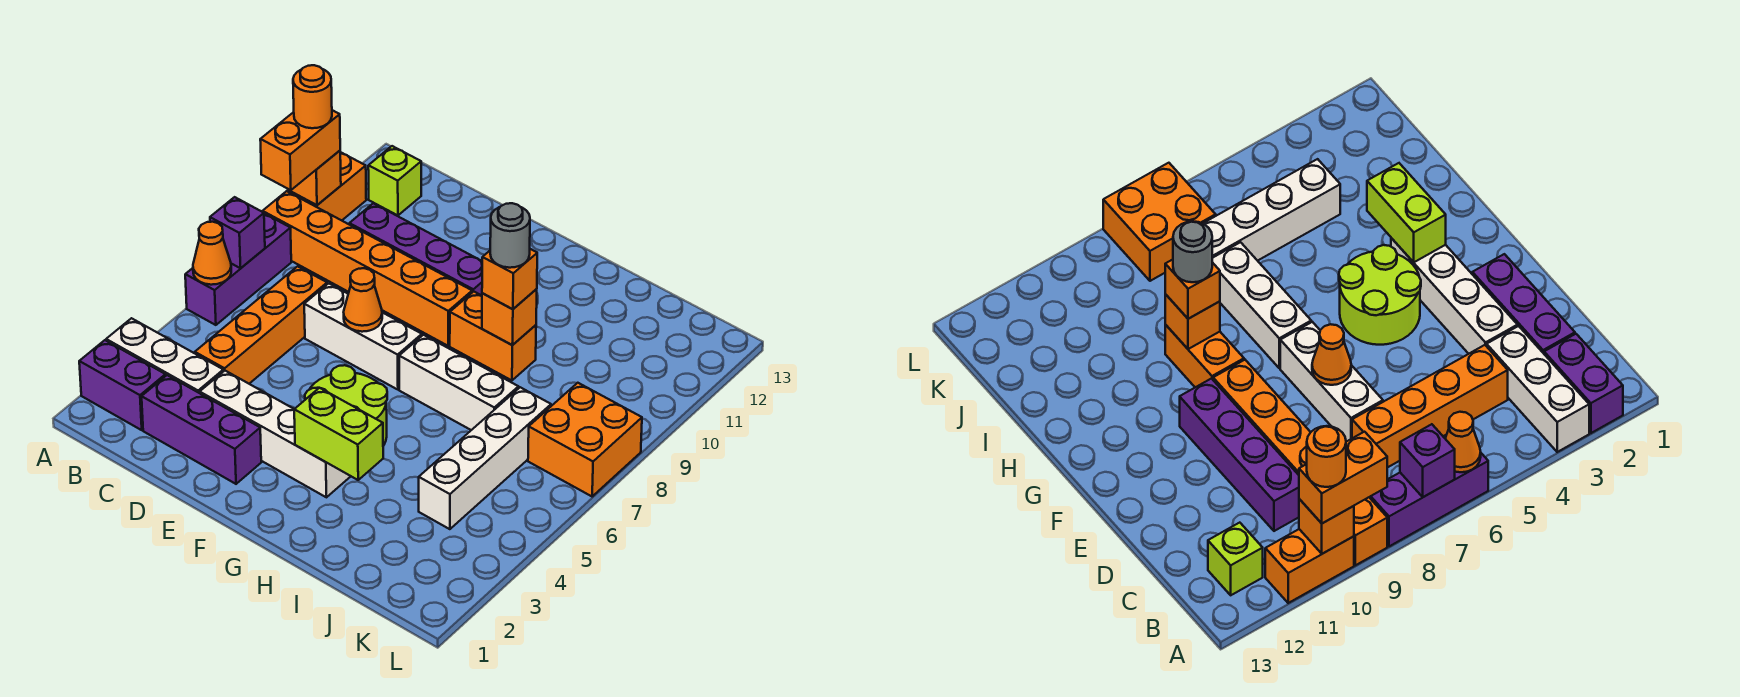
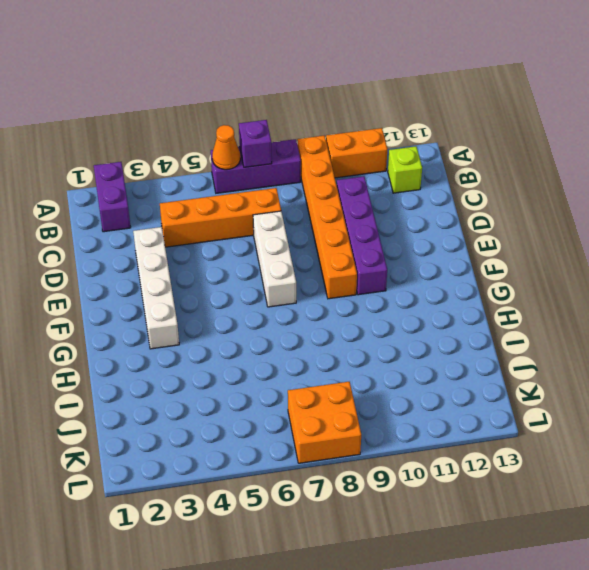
none -> white 1x3 brick [106,318,223,393]
none -> purple 1x3 brick [142,375,261,484]
none -> lime 2x2 round brick [305,365,387,446]

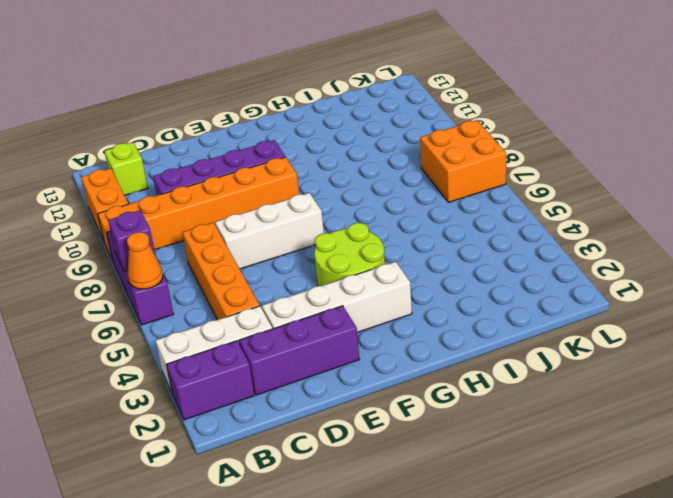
none -> white 1x3 brick [399,335,519,430]
none -> orange 1x2 brick [450,291,536,380]
none -> white 1x4 brick [419,387,551,529]

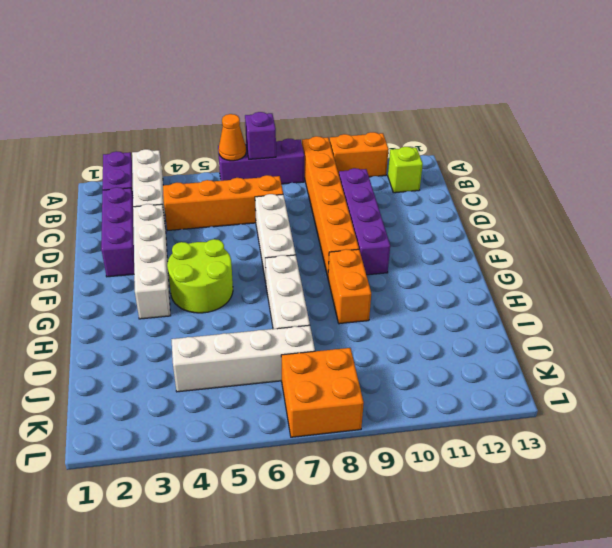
none -> orange 1x1 brick [288,151,341,205]
none -> orange 1x1 cone [344,268,382,332]
none -> lime 1x2 brick [294,388,383,480]

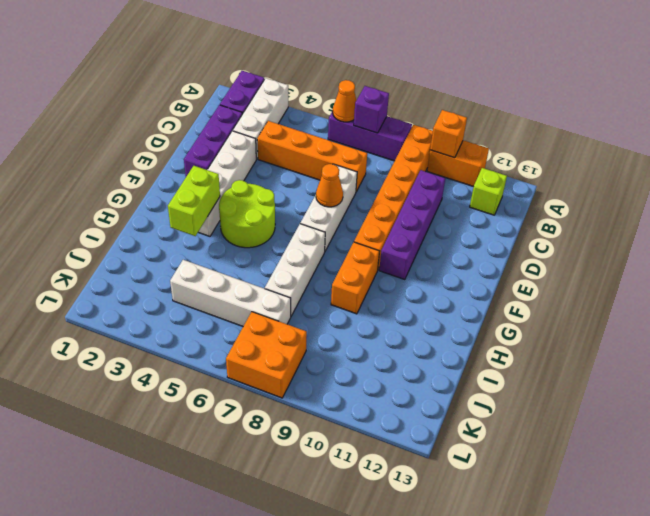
none -> orange 1x1 brick [482,289,537,345]
none -> orange 1x2 brick [260,110,340,190]
none -> orange 1x1 brick [482,249,537,309]

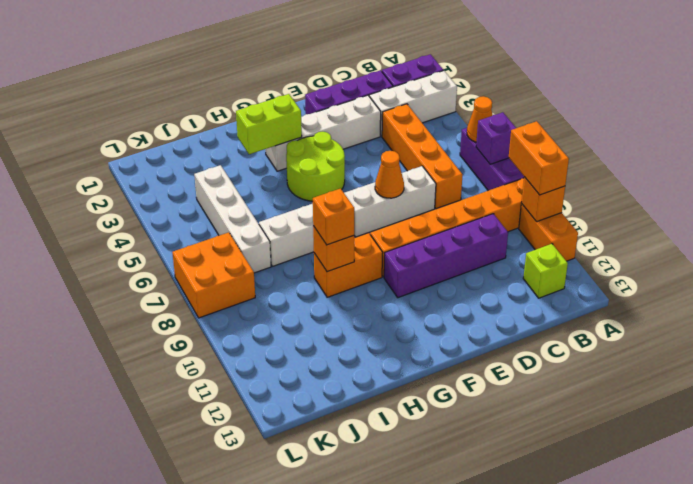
none -> orange 1x1 round brick [293,65,332,128]
none -> grey 1x1 round brick [490,203,530,268]

